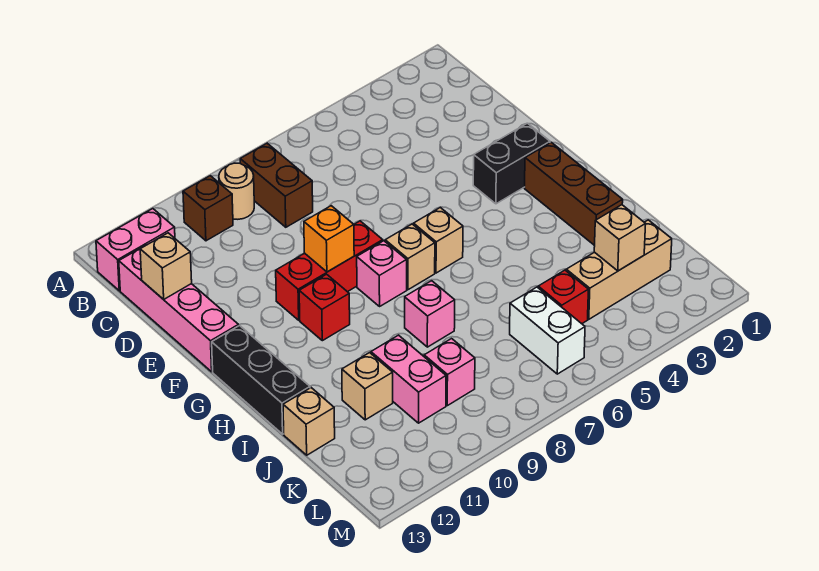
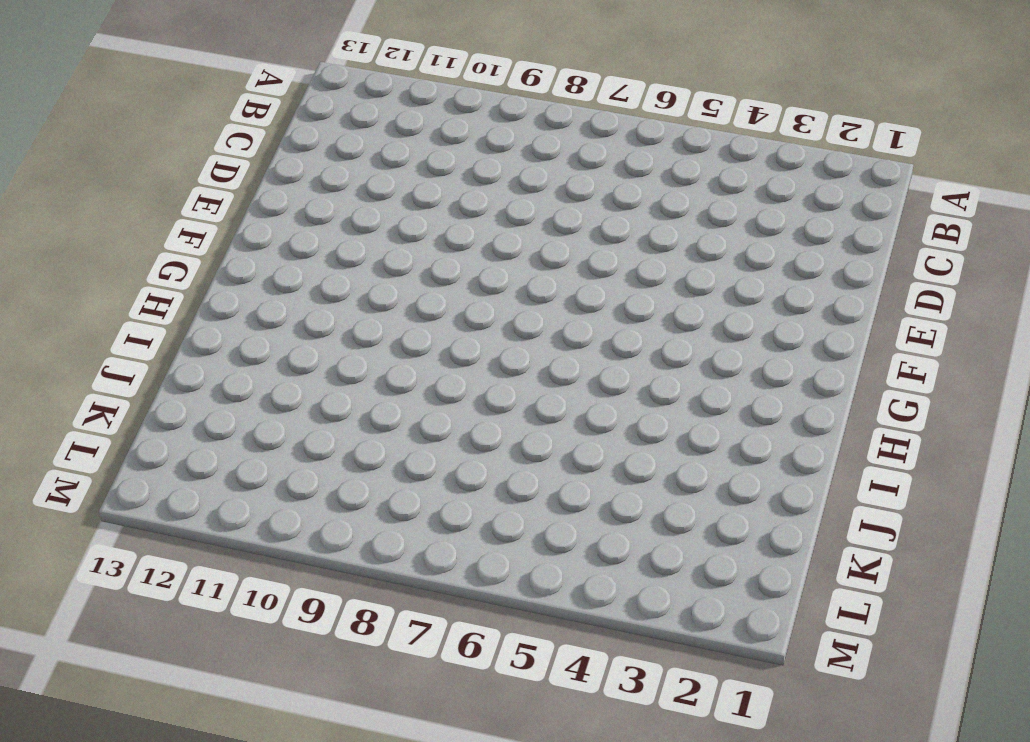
none -> brown 1x2 brick [240,143,313,227]
none -> tan 1x1 round brick [219,163,254,219]
none -> brown 1x1 brick [183,176,233,241]

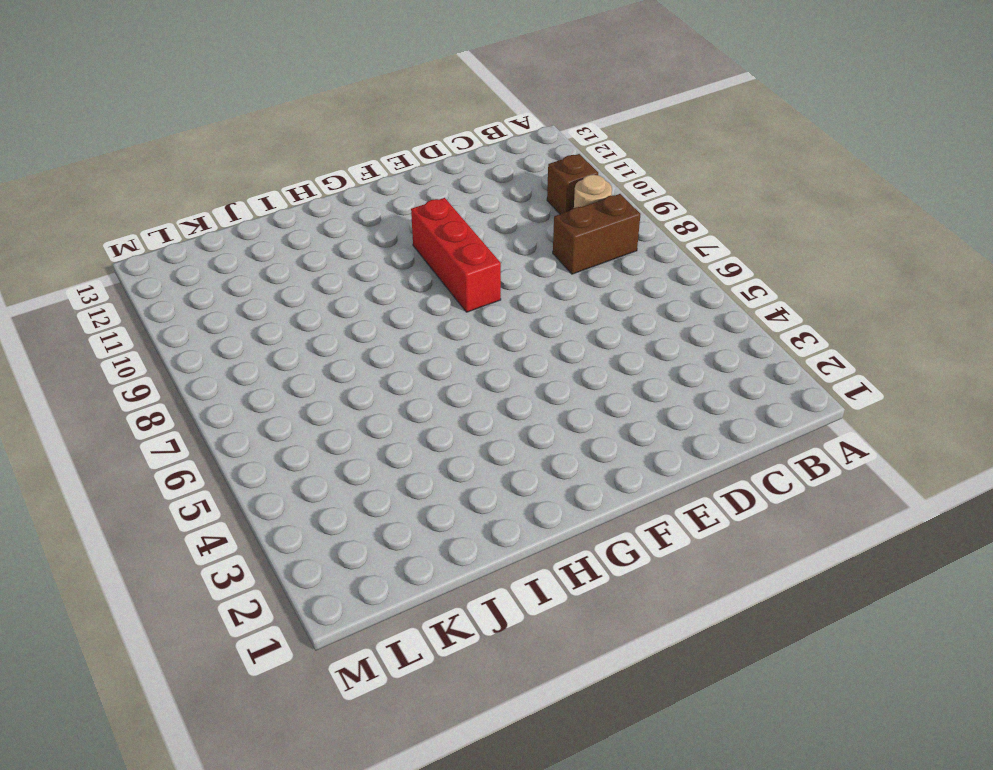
none -> pink 1x2 brick [96,209,175,291]
none -> pink 1x4 brick [119,247,239,372]
none -> black 1x2 brick [473,123,550,204]

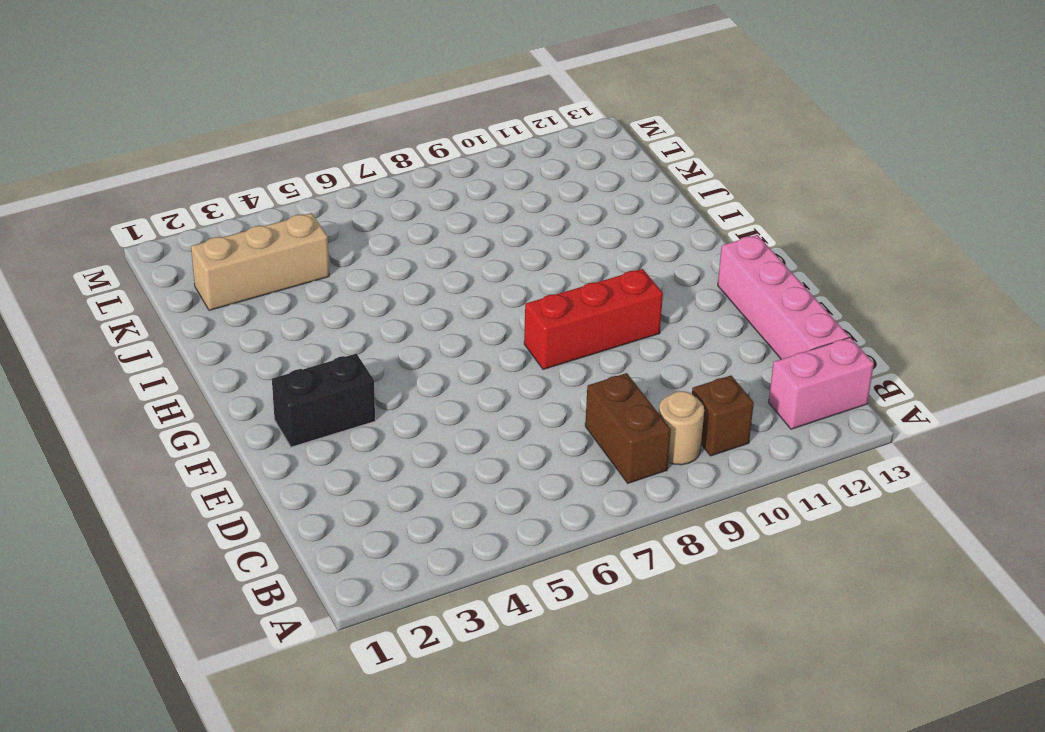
none -> brown 1x3 brick [524,142,623,246]
none -> tan 1x1 brick [414,208,463,273]
none -> tan 1x1 brick [385,224,435,290]

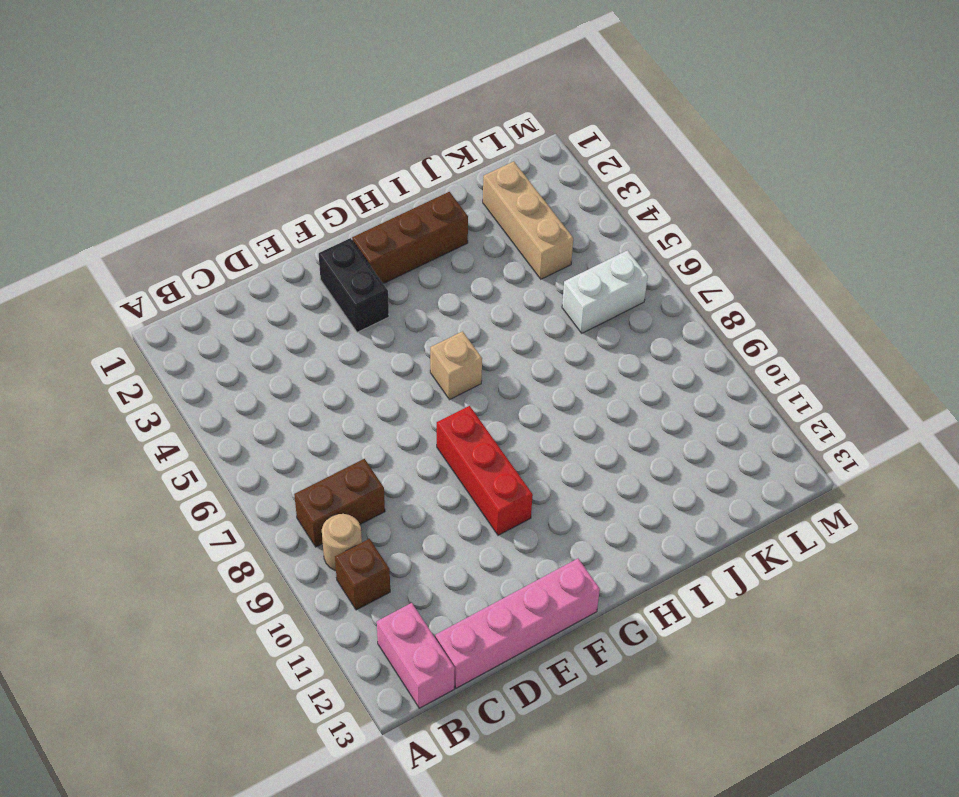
none -> tan 1x1 brick [385,224,435,290]
none -> pink 1x1 brick [357,241,407,306]
none -> red 1x1 brick [299,274,350,341]

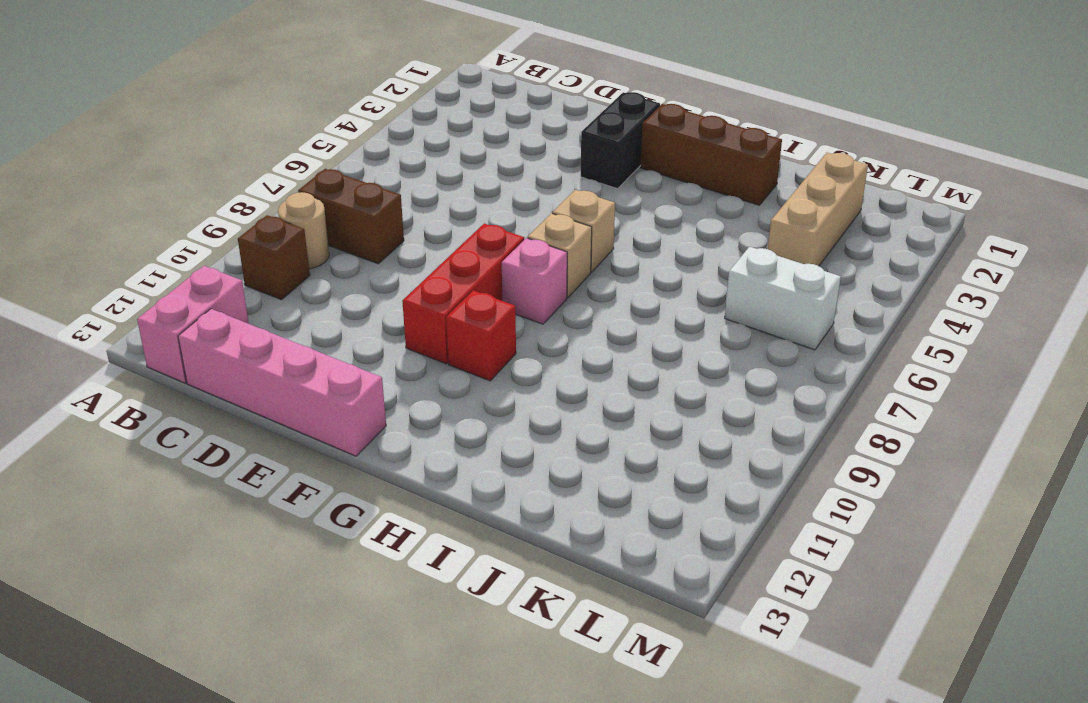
none -> black 1x3 brick [212,326,310,434]
none -> pink 1x1 brick [405,281,455,347]
none -> pink 1x2 brick [371,335,446,423]

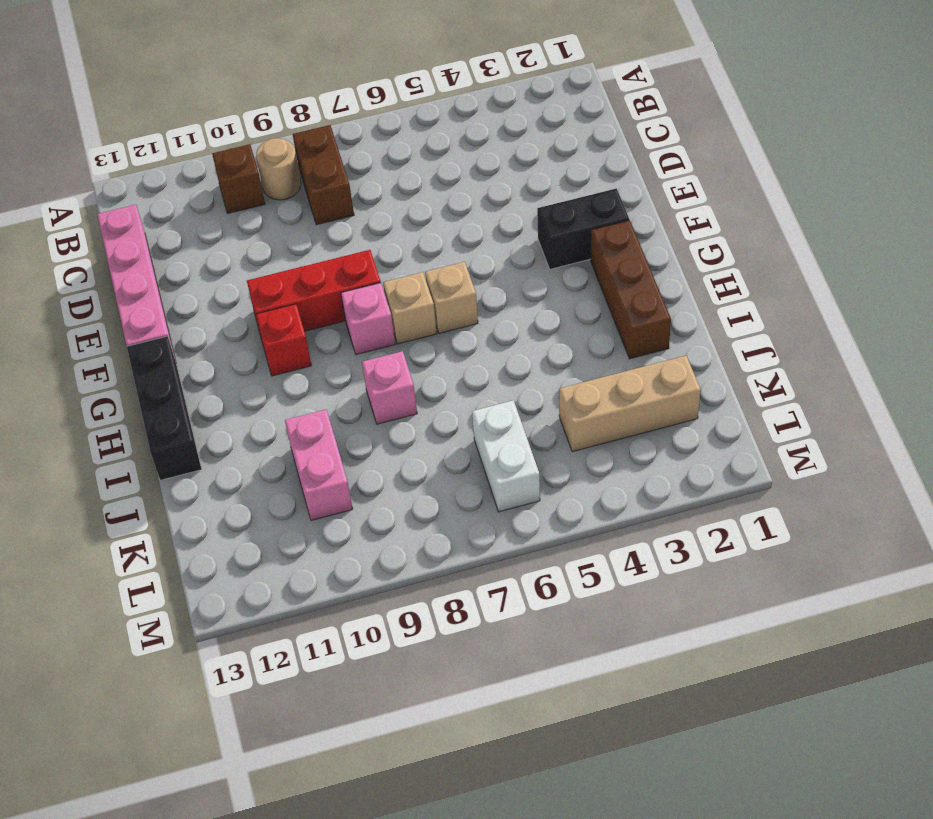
none -> pink 1x2 brick [96,209,175,291]
none -> tan 1x1 brick [342,353,393,420]
none -> tan 1x1 brick [283,388,335,455]

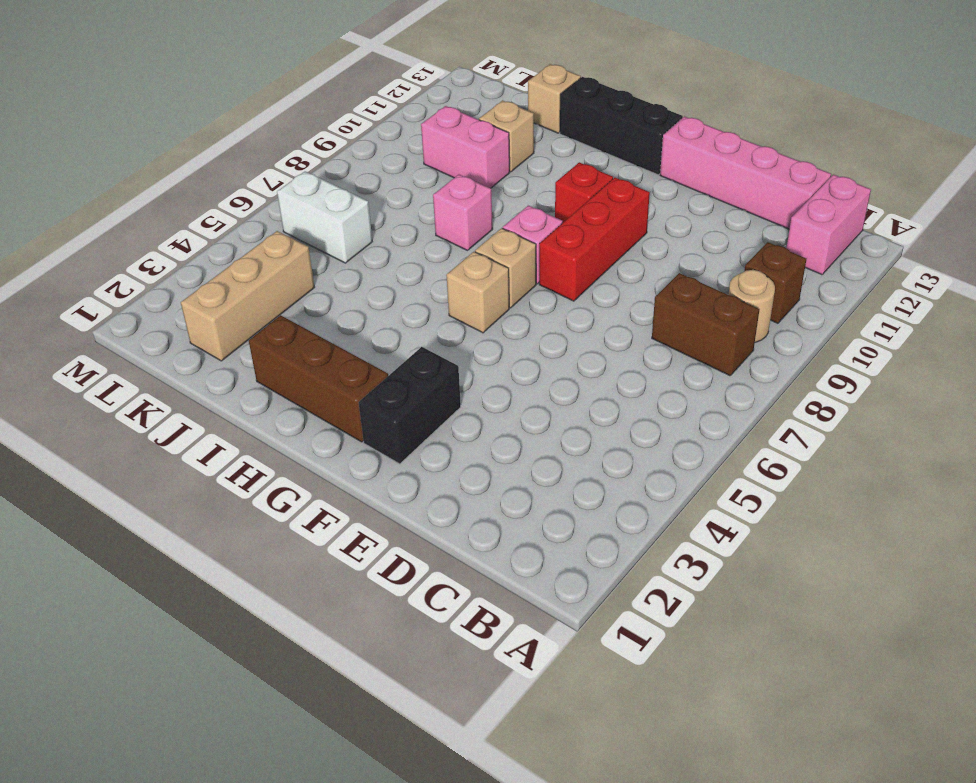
none -> red 1x1 brick [538,270,588,324]
none -> pink 1x1 brick [424,339,475,406]
none -> tan 1x1 brick [140,233,192,299]

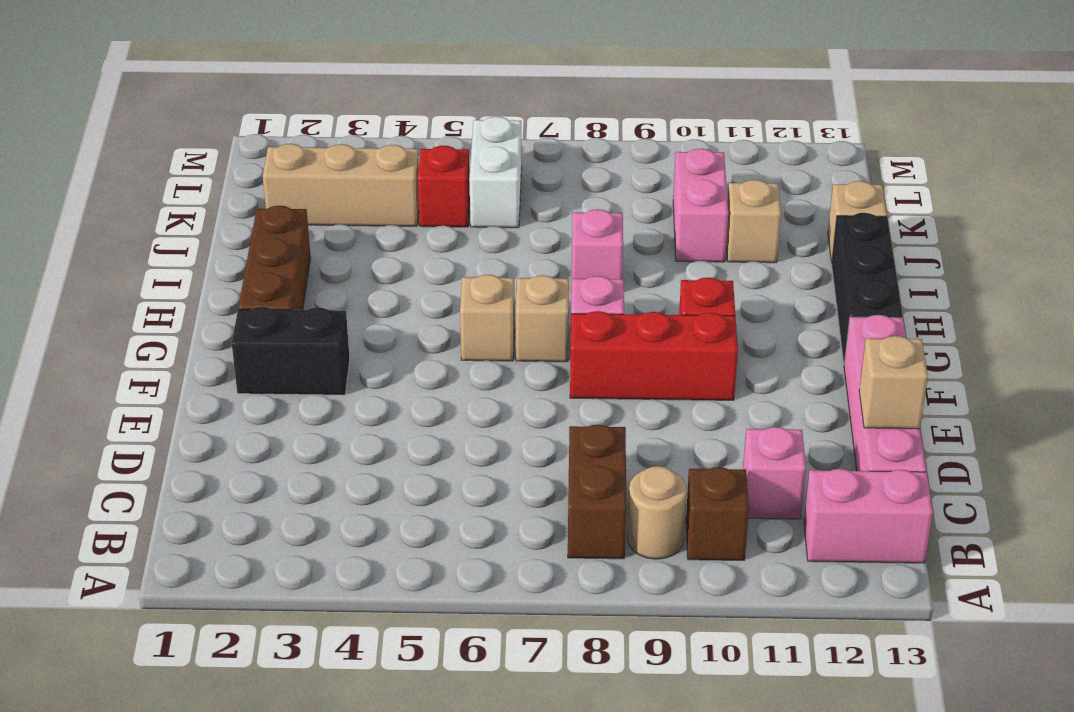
pink 1x1 brick [743,427,806,519] -> pink 1x1 brick moved to [424,339,475,406]
none -> orange 1x1 brick [304,206,354,272]
none -> tan 1x1 brick [594,205,646,271]

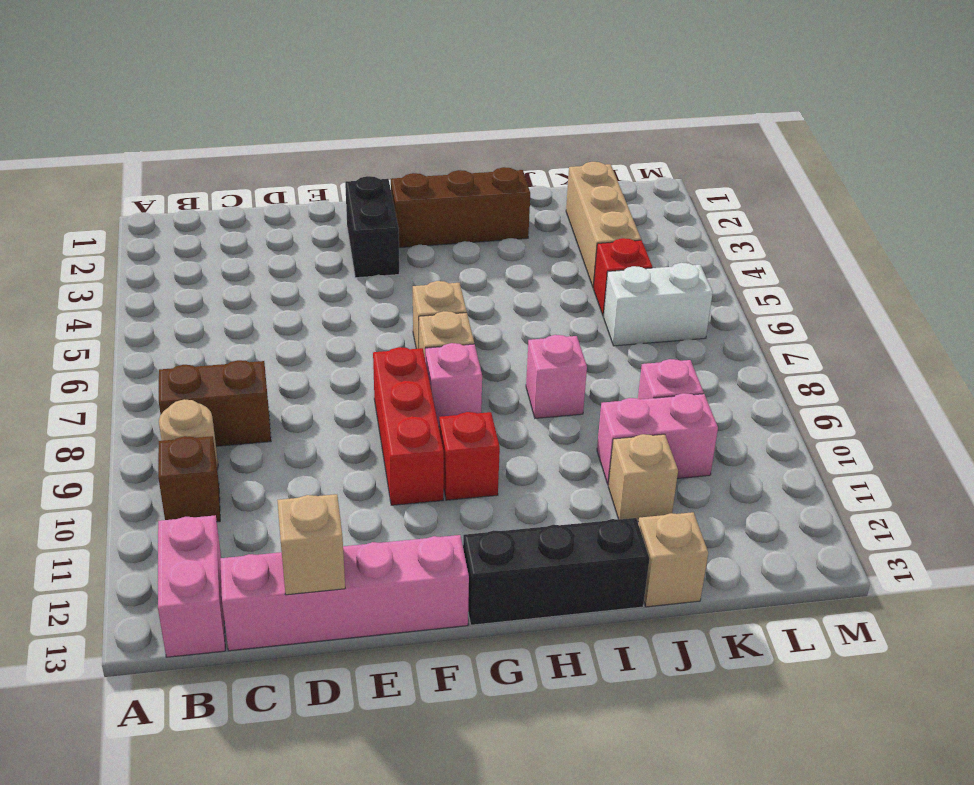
none -> orange 1x1 brick [304,206,354,272]
none -> tan 1x1 brick [594,205,646,271]

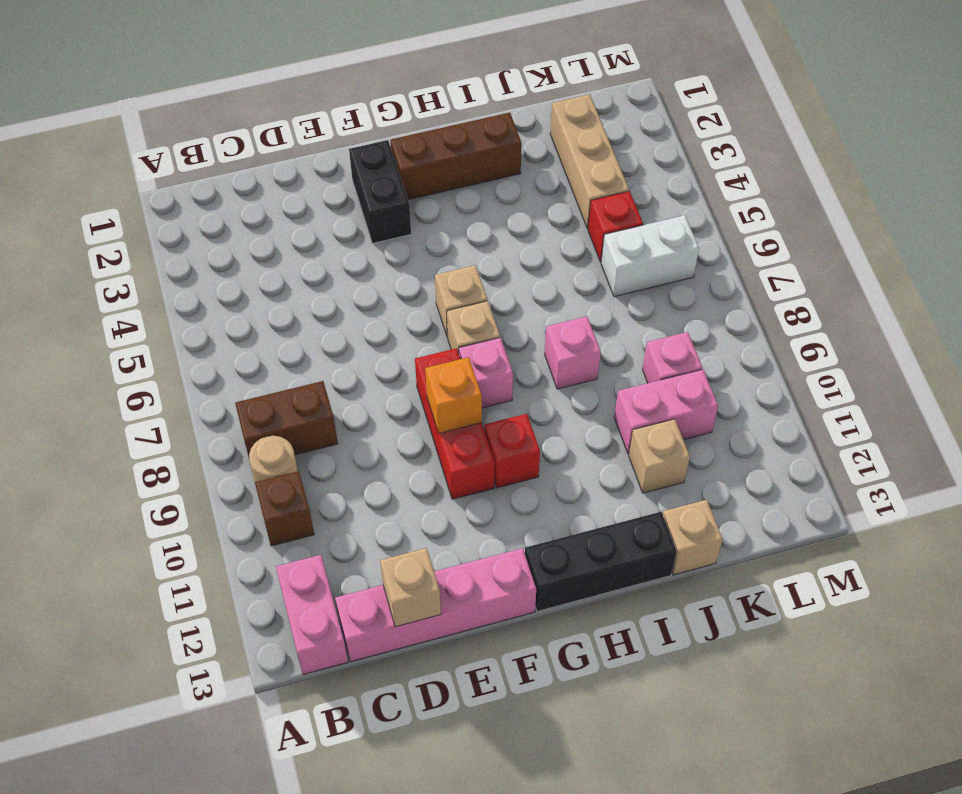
none -> tan 1x1 brick [594,205,646,271]

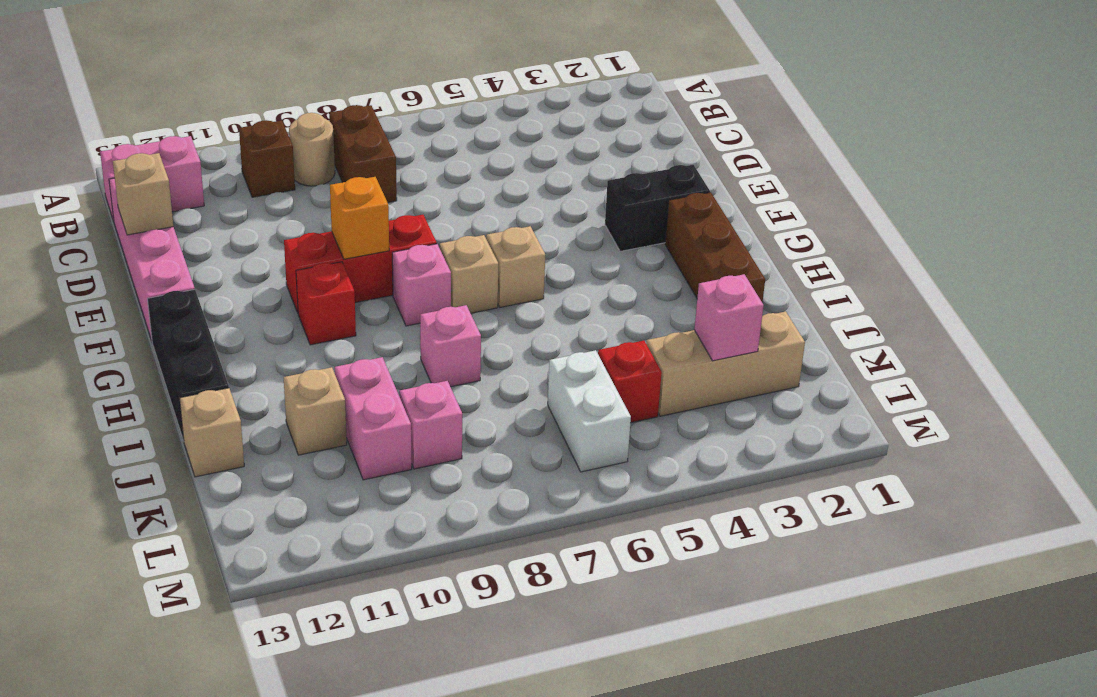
pink 1x1 brick [694,274,764,361] -> tan 1x1 brick [594,205,646,271]

